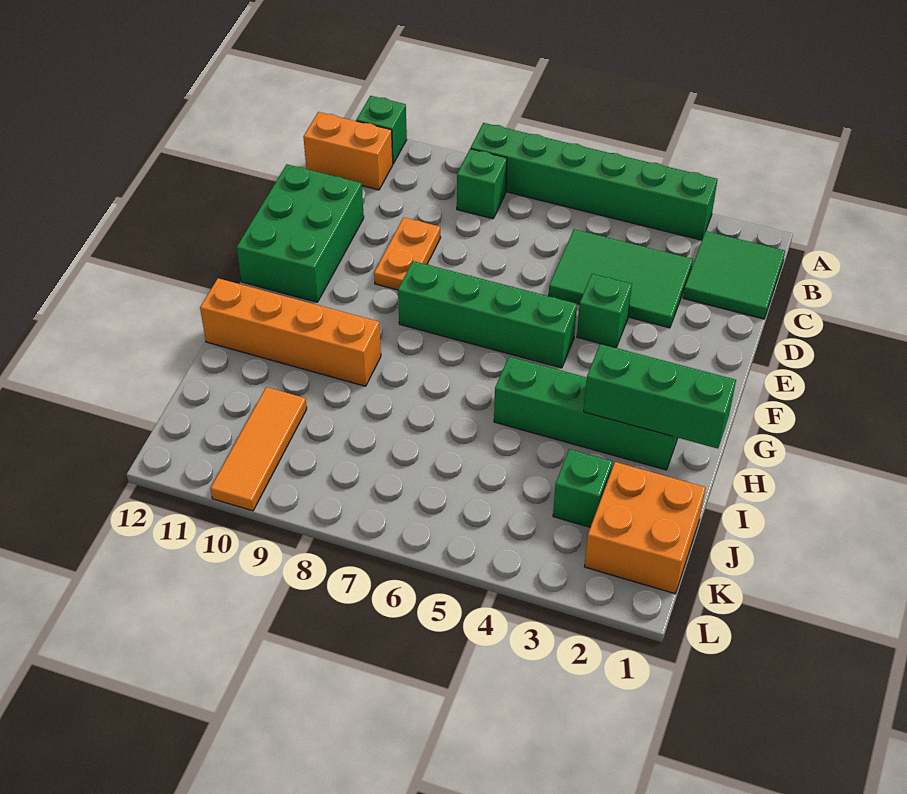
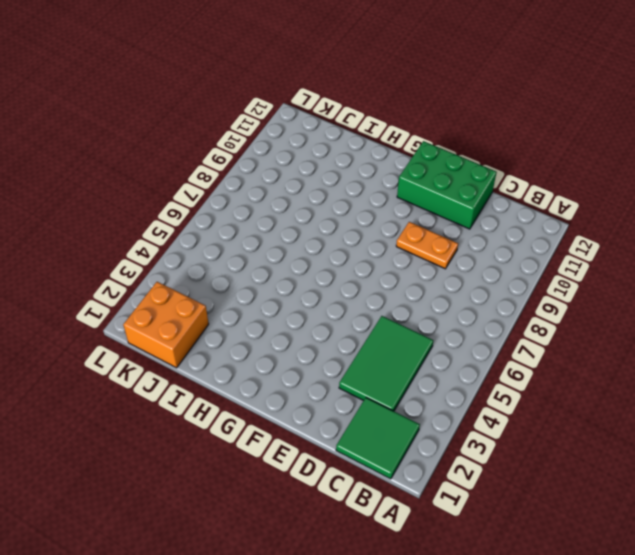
none -> green 1x6 brick [471,123,718,240]
none -> green 1x1 brick [356,96,407,164]
none -> green 1x1 brick [457,149,507,219]

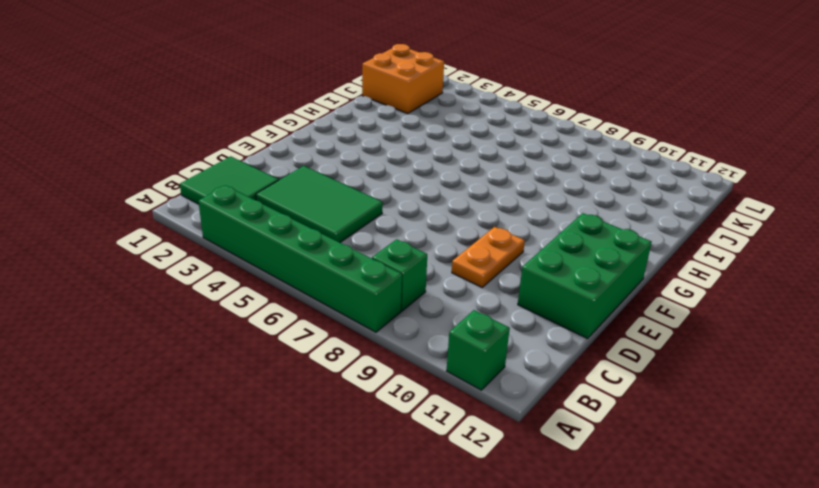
none -> orange 1x2 brick [303,112,393,190]
none -> green 1x1 brick [577,274,632,348]
none -> green 1x4 brick [398,261,577,368]

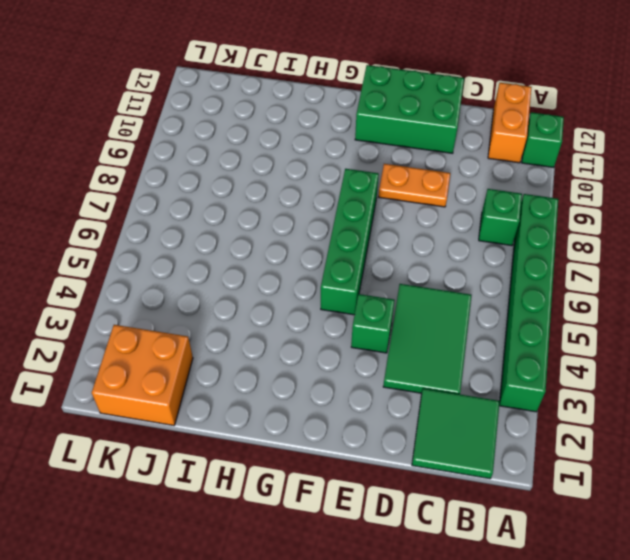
none -> green 1x4 brick [494,357,678,470]
none -> orange 1x4 brick [200,278,381,386]
none -> green 1x1 brick [553,449,613,527]

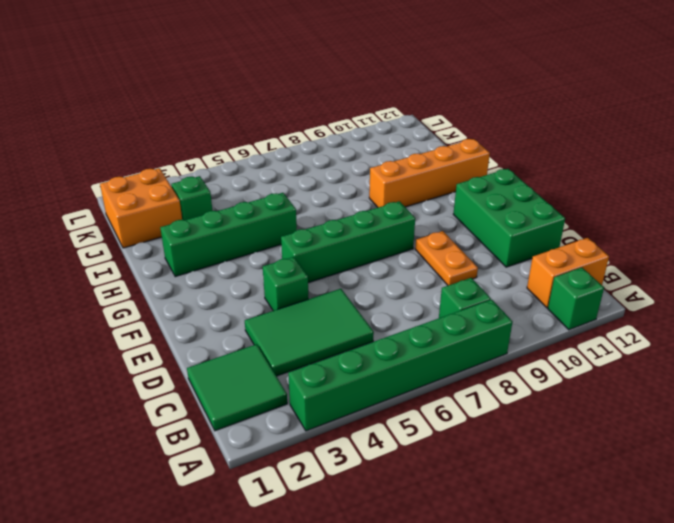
none -> orange 1x3 tile [211,387,307,511]
none -> green 1x3 brick [584,344,736,449]

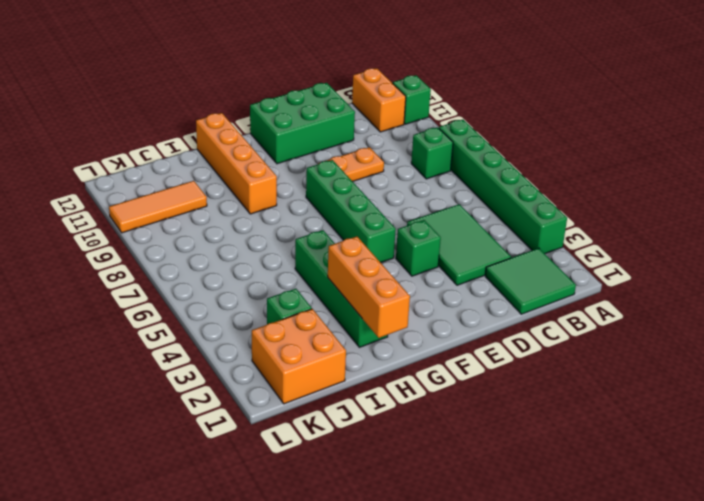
orange 1x3 brick [328,237,410,338] -> green 1x3 brick [584,344,736,449]

